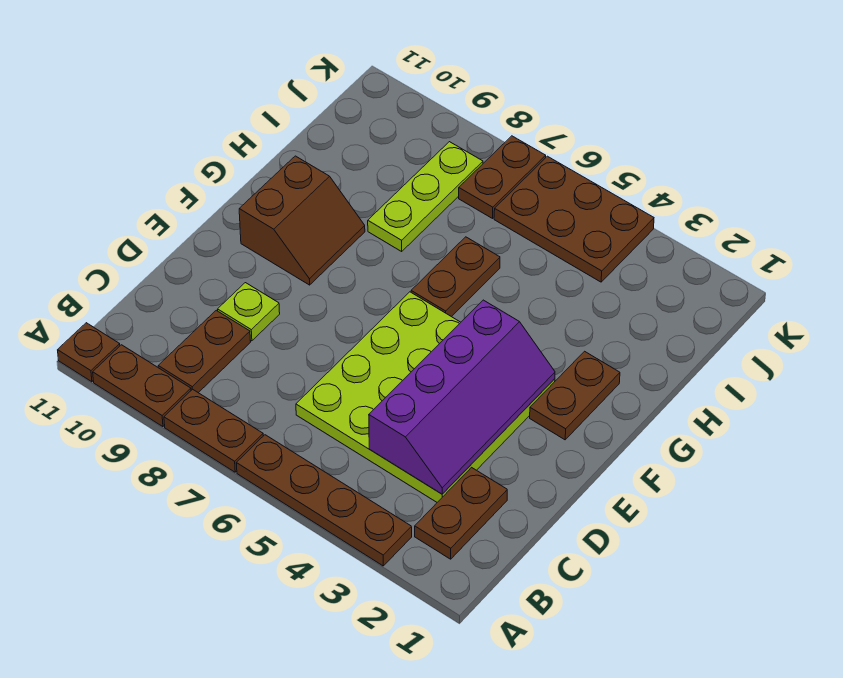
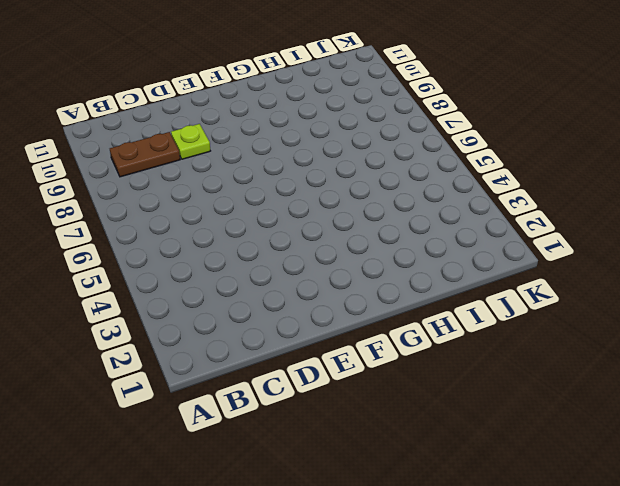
none -> brown 1x4 plate [236,435,412,566]
none -> brown 1x2 plate [164,389,263,472]
none -> brown 1x2 plate [93,345,191,427]

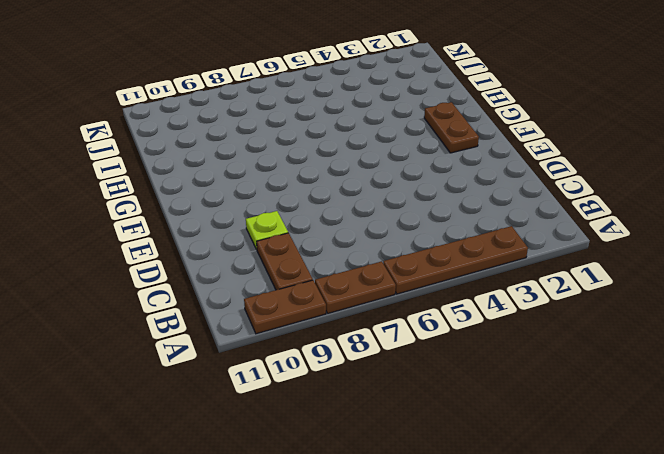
none -> brown 1x1 plate [58,323,120,382]
none -> brown 1x2 plate [415,468,507,559]
none -> lime 4x4 plate [296,292,555,502]

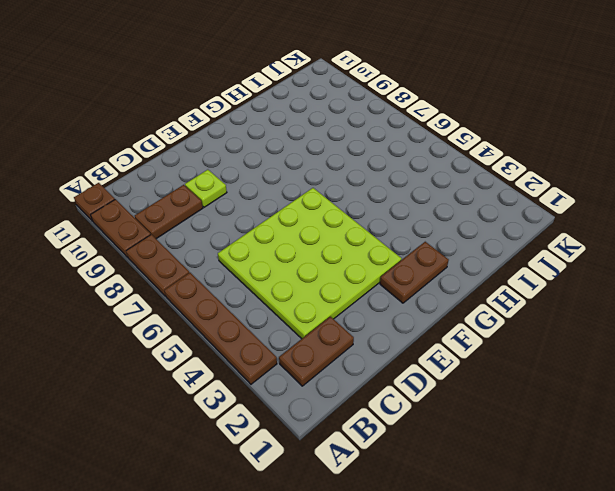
none -> brown 2x2 slope [239,156,365,285]
none -> brown 1x2 plate [411,237,500,317]
none -> lime 1x3 plate [368,142,483,251]

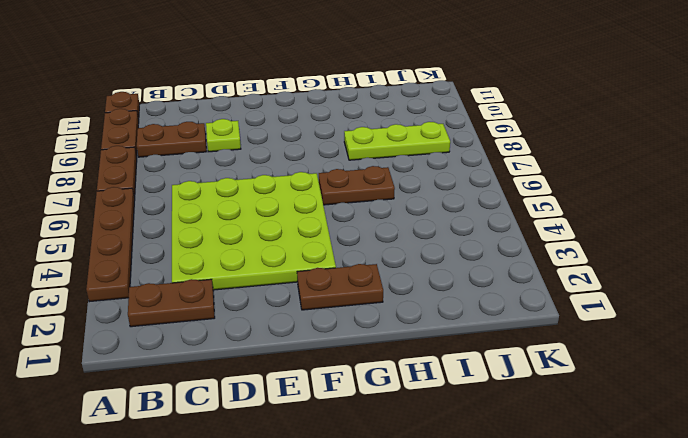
none -> brown 2x2 slope [239,156,365,285]
none -> brown 2x3 plate [494,156,654,282]
none -> brown 1x2 plate [459,136,546,218]

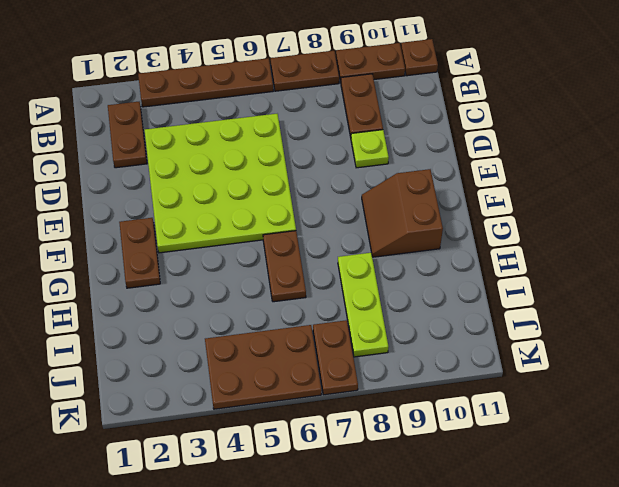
none -> purple 2x4 slope [369,300,555,494]

